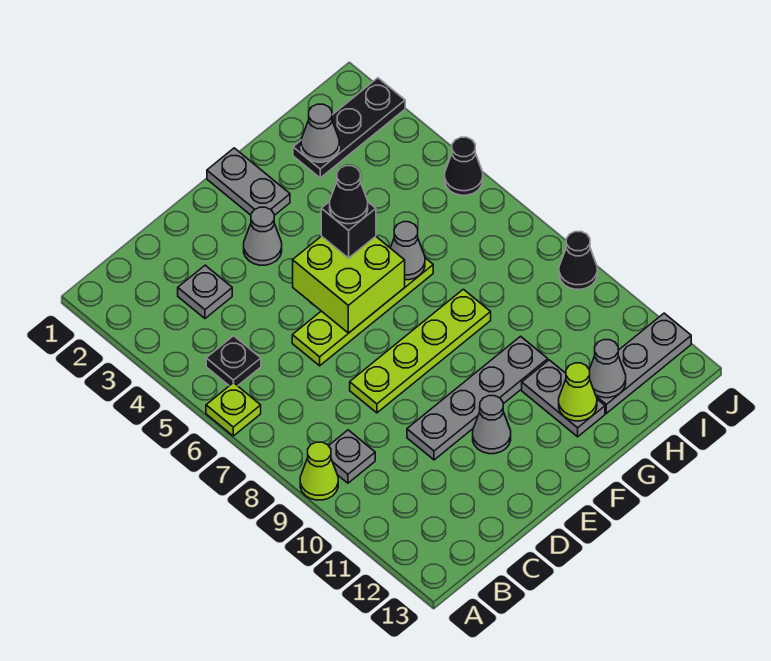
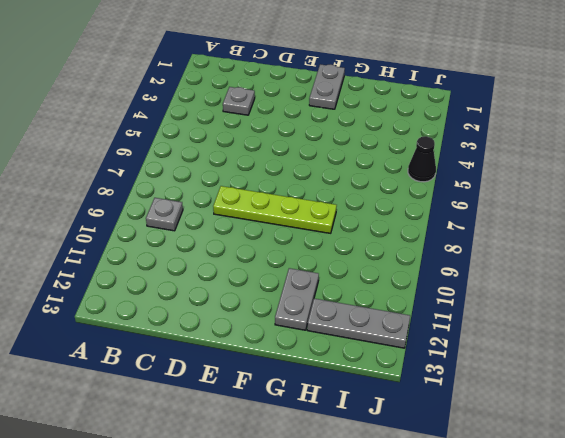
none -> lime 1x1 plate [206,383,261,436]
none -> lime 1x1 cone [300,442,338,500]
none -> black 1x1 plate [206,336,261,386]

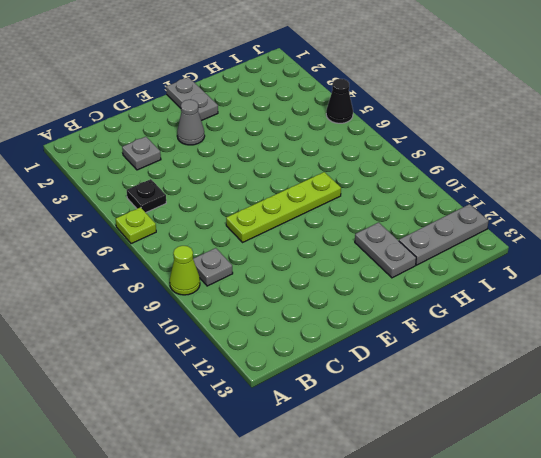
none -> lime 1x4 plate [292,258,433,366]
none -> grey 1x4 plate [407,336,548,460]
none -> grey 1x1 cone [473,396,511,454]

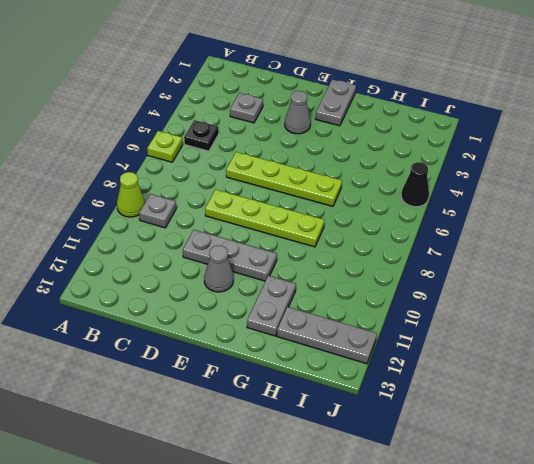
grey 1x3 plate [183,230,277,281] -> grey 1x4 plate [407,336,548,460]
none -> black 1x3 plate [293,78,405,178]
none -> black 1x1 cone [559,232,597,289]
none -> lime 2x2 brick [293,236,405,333]

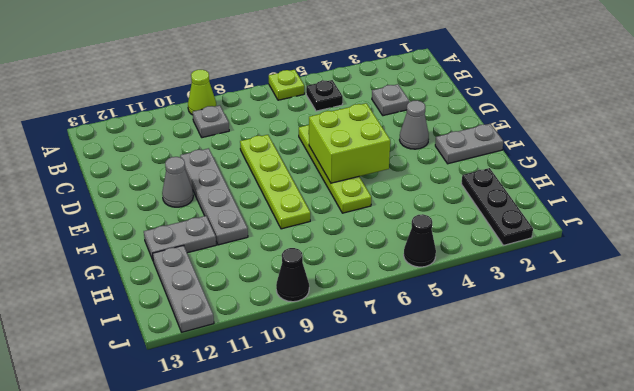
none -> grey 1x1 cone [391,222,425,280]
none -> lime 1x1 cone [559,363,597,421]
none -> grey 1x1 cone [301,104,339,162]

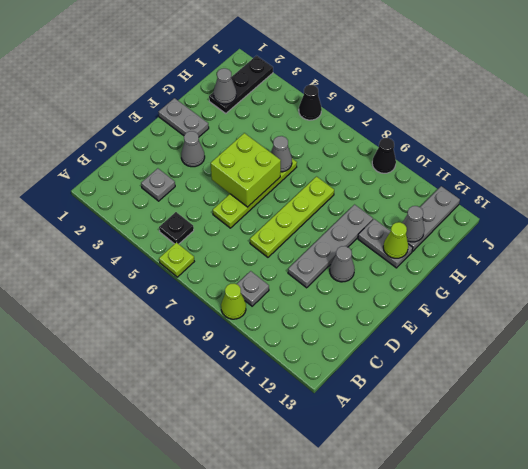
none -> black 1x1 brick [321,202,376,258]
none -> black 1x1 cone [330,166,368,224]

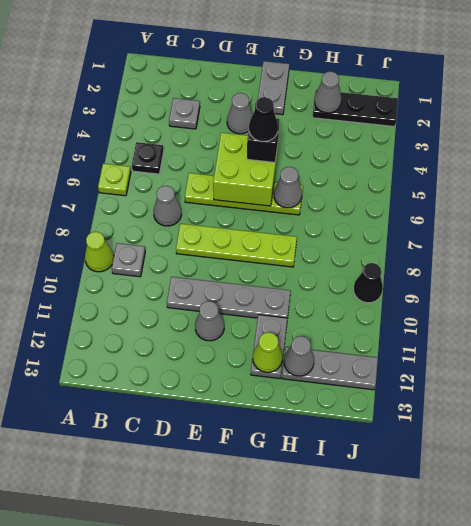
grey 1x1 cone [154,186,181,226] -> none
none -> black 1x1 cone [445,137,483,195]

